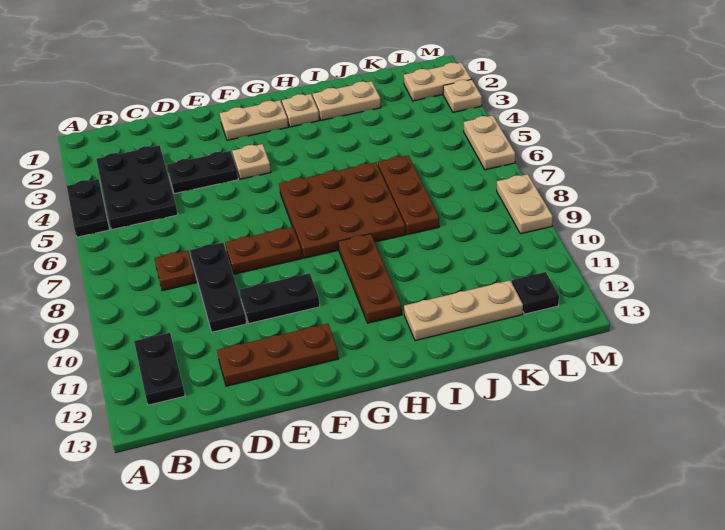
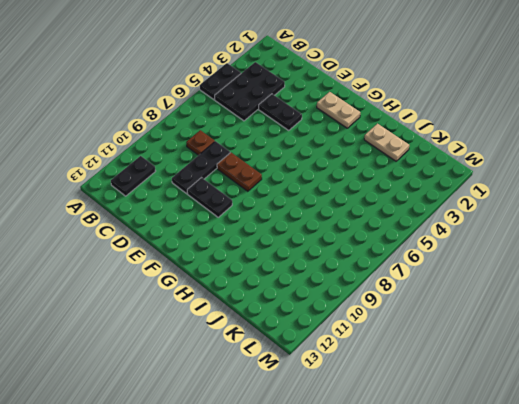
none -> brown 1x3 plate [217,324,339,386]
none -> tan 1x1 plate [232,144,271,179]
none -> brown 3x3 plate [279,162,406,258]

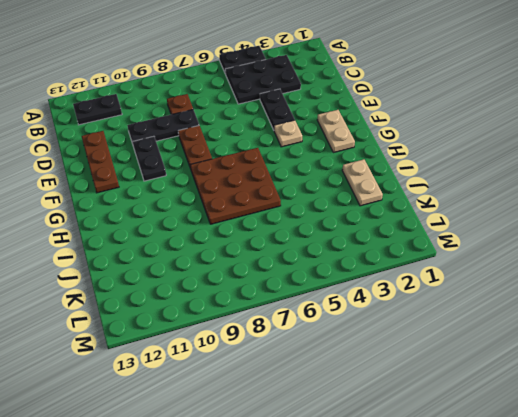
none -> tan 1x1 plate [282,94,319,127]
none -> brown 1x3 plate [338,234,402,323]
none -> tan 1x3 plate [404,280,523,341]

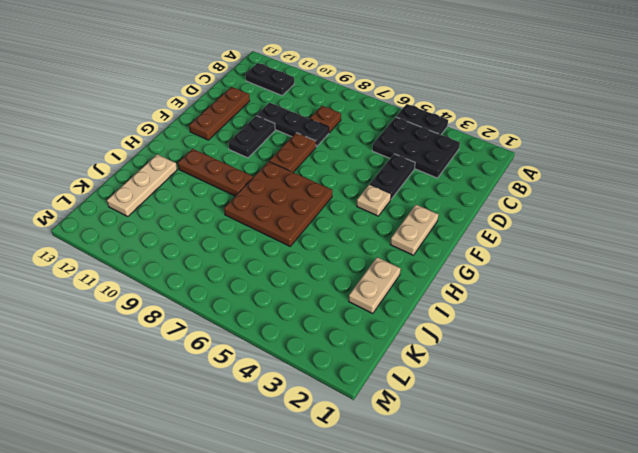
none -> tan 1x1 plate [282,94,319,127]
none -> brown 1x3 plate [378,155,439,235]
none -> tan 1x2 plate [404,62,471,101]

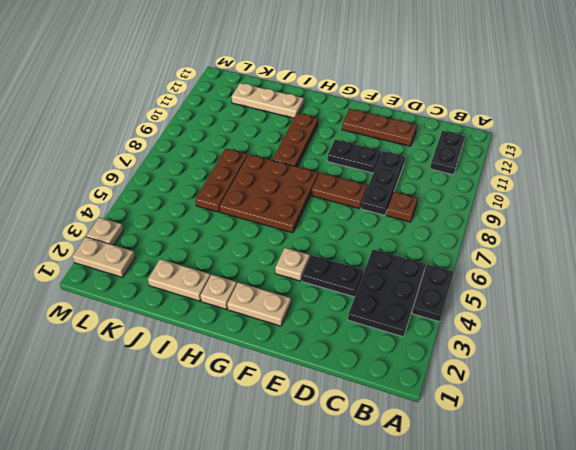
none -> black 1x1 plate [512,272,559,314]
none -> tan 1x2 plate [464,115,515,170]
none -> tan 1x2 plate [497,174,553,234]

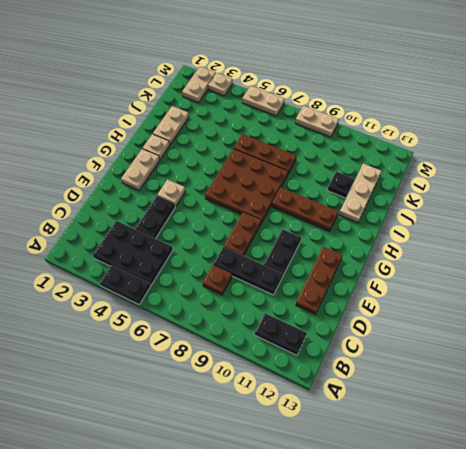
black 1x1 plate [327,171,354,198] -> black 1x1 plate moved to [512,272,559,314]

